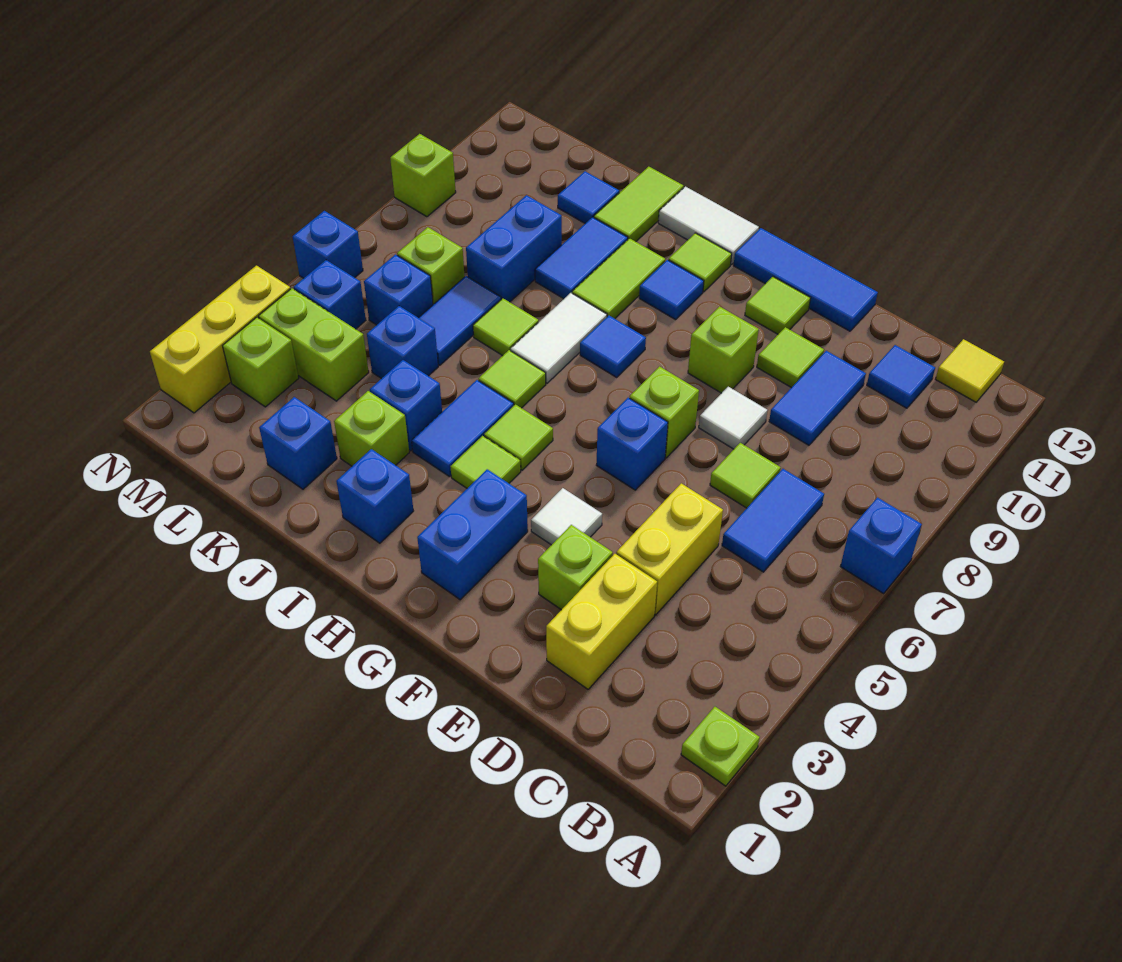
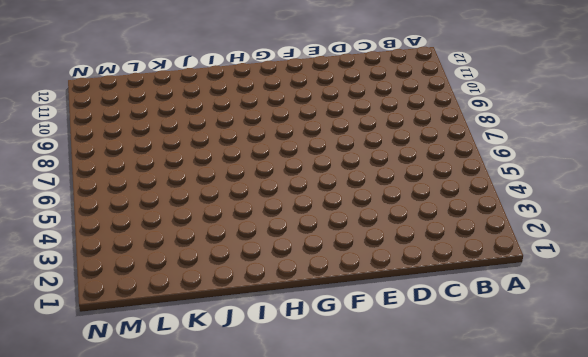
none -> lime 1x1 plate [681,707,760,786]
none -> blue 1x1 brick [840,498,922,593]
none -> yellow 1x1 tile [936,339,1004,402]
none -> blue 1x2 tile [722,469,824,572]

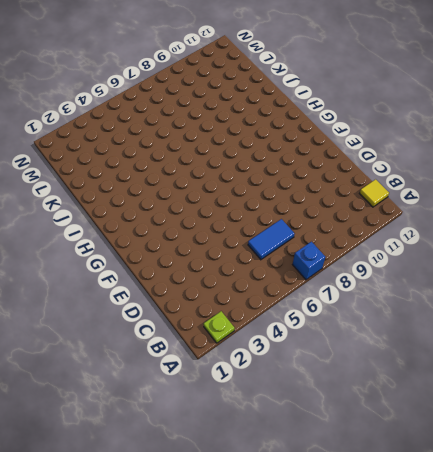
none -> blue 1x1 tile [867,345,935,408]
none -> yellow 1x2 brick [546,554,657,689]
none -> yellow 1x2 brick [616,483,723,615]
none -> lime 1x1 tile [710,443,781,508]

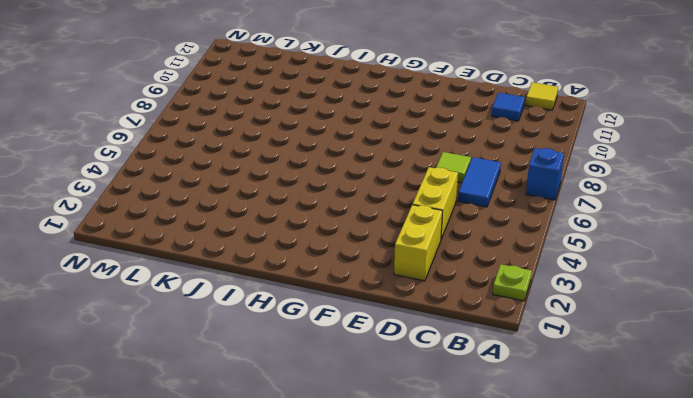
none -> blue 1x2 tile [769,351,866,445]
none -> lime 1x1 brick [538,525,613,610]
none -> white 1x1 tile [699,387,768,449]
none -> lime 1x1 tile [757,327,824,388]

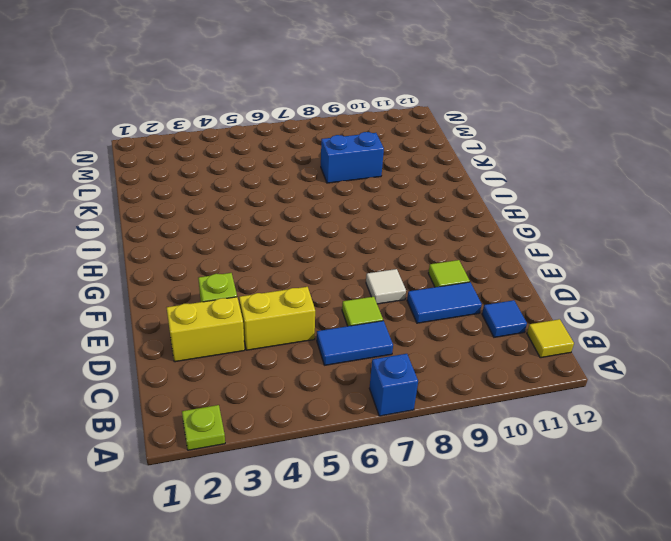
none -> blue 1x3 tile [734,228,878,331]
none -> white 1x1 tile [531,488,602,545]
none -> blue 1x1 brick [597,398,668,490]
none -> lime 1x1 brick [630,366,699,458]

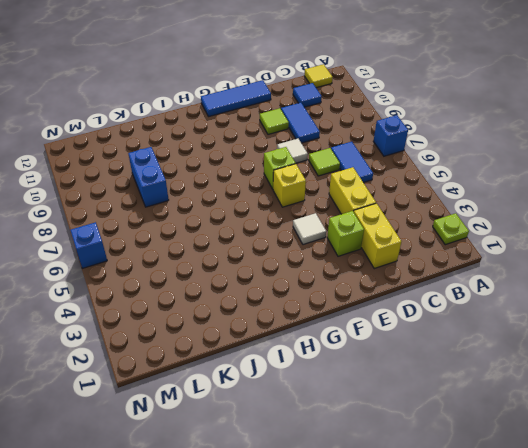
yellow 1x1 brick [273,164,306,207] -> blue 1x1 brick [597,398,668,490]
none -> lime 1x1 brick [688,306,759,393]
none -> lime 1x1 tile [745,277,811,334]
none -> blue 1x2 brick [417,469,528,600]
none -> lime 1x1 tile [451,436,521,488]

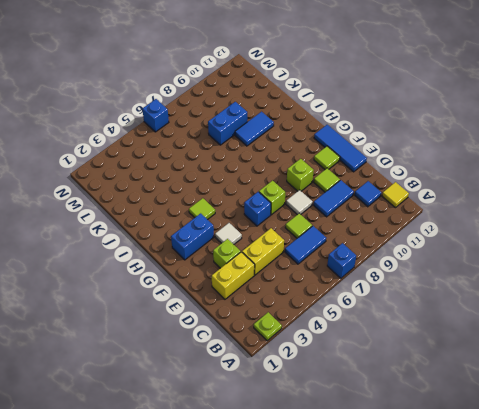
none -> lime 1x1 tile [484,404,553,470]
none -> blue 1x1 tile [580,316,646,377]
none -> blue 1x1 tile [639,260,704,320]
none -> lime 1x1 tile [669,233,732,292]

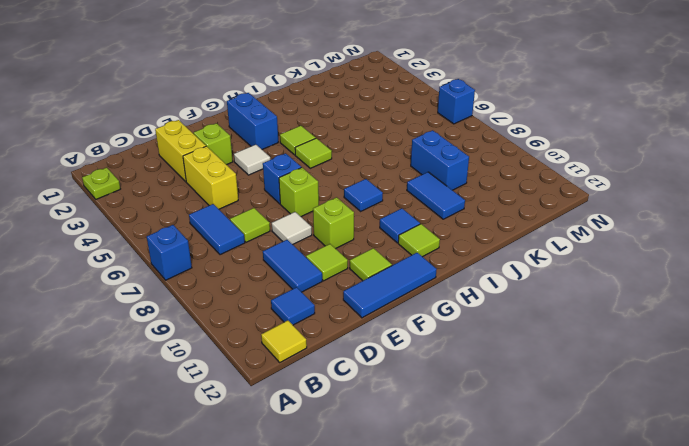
none -> white 1x2 tile [658,187,759,265]
none -> blue 1x1 brick [336,449,413,543]
none -> blue 1x2 tile [412,380,514,477]
none -> lime 1x1 tile [478,350,546,408]

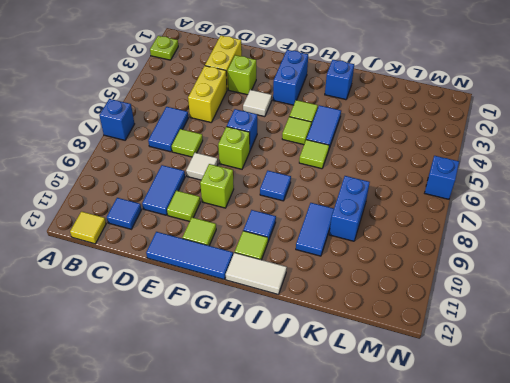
none -> white 1x2 tile [511,293,607,383]
none -> lime 1x2 tile [572,238,665,319]
none -> lime 1x1 brick [334,391,409,466]
none -> blue 1x1 brick [370,360,442,451]

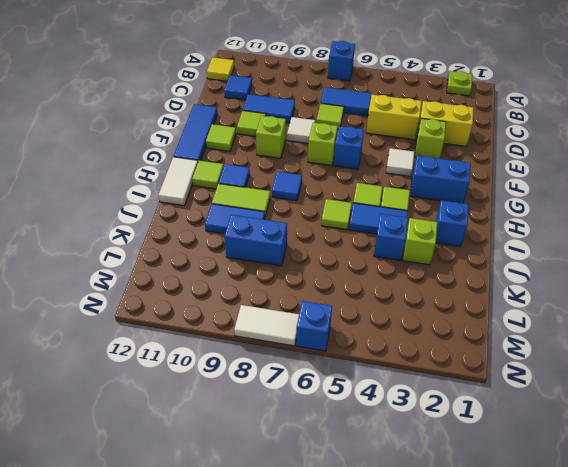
white 1x2 tile [234,305,299,346] -> white 1x2 tile moved to [511,293,607,383]
none -> lime 1x1 tile [473,298,539,356]
none -> lime 1x2 tile [594,167,684,242]
none -> blue 1x1 brick [259,397,337,489]
none -> blue 1x1 brick [367,306,438,379]

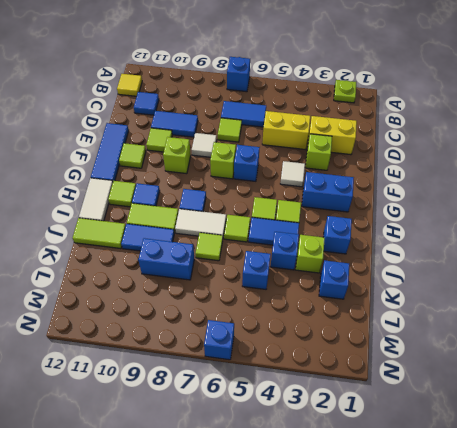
none -> blue 1x2 tile [419,276,501,365]
none -> blue 1x1 tile [558,171,619,223]
none -> lime 1x2 brick [259,288,369,401]
none -> blue 1x1 brick [364,255,433,325]

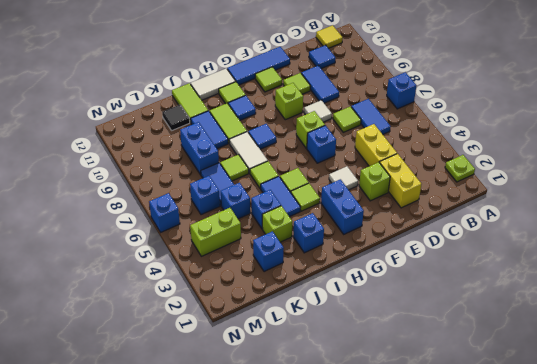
black 1x1 tile [162,105,190,130] -> blue 1x1 tile [558,171,619,223]
none -> lime 1x1 brick [397,227,465,304]
none -> lime 1x1 brick [222,317,299,407]
none -> blue 1x1 brick [294,260,366,329]
none -> yellow 1x3 brick [150,266,290,413]

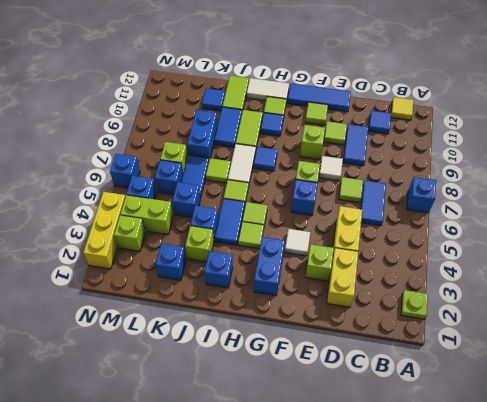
none -> lime 1x1 brick [390,134,456,217]

